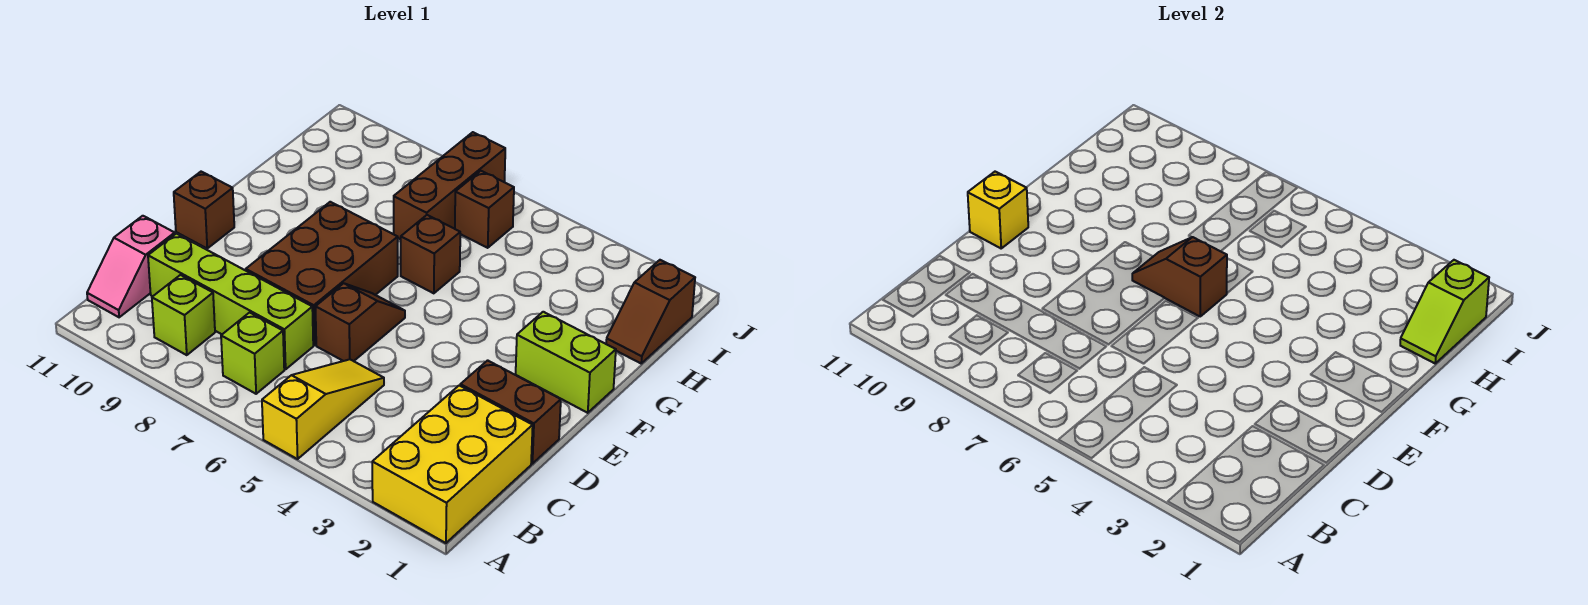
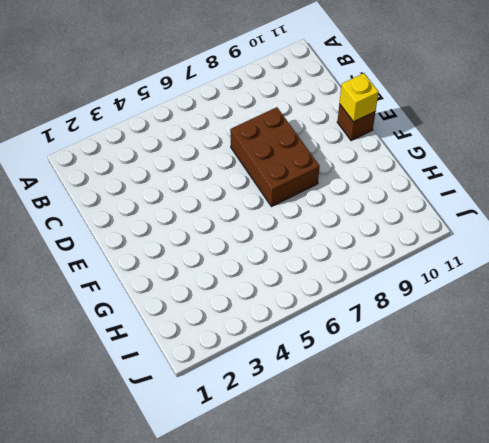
none -> yellow 2x3 brick [372,385,533,543]
none -> yellow 1x3 slope [262,359,384,459]
none -> lime 1x1 brick [221,313,284,394]

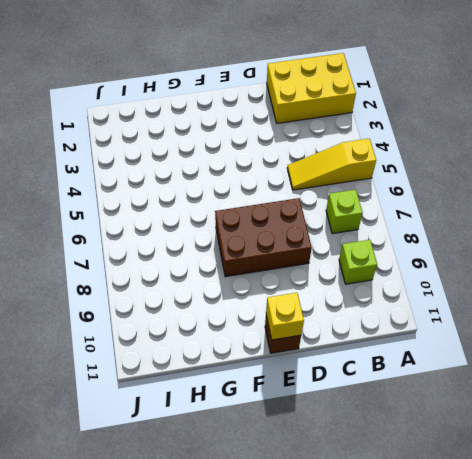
none -> pink 1x2 slope [87,216,175,317]
none -> lime 1x4 brick [148,234,313,369]
none -> brown 1x2 brick [460,360,561,464]

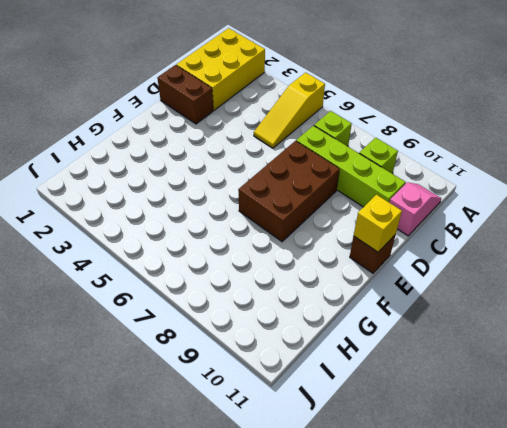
none -> brown 1x2 slope [316,283,405,361]
none -> lime 1x2 brick [516,312,616,413]
none -> brown 1x1 brick [401,215,460,293]

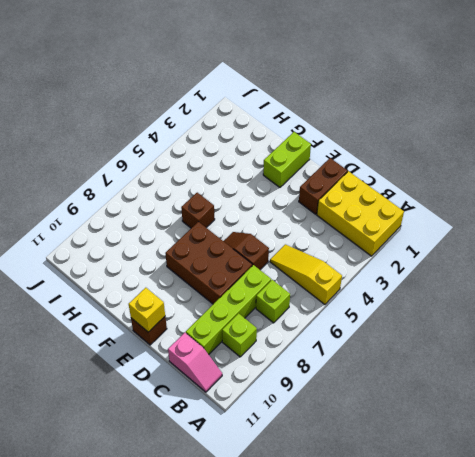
none -> brown 1x2 slope [606,260,695,363]
none -> brown 1x3 brick [394,132,505,239]
none -> brown 1x1 brick [455,171,514,248]

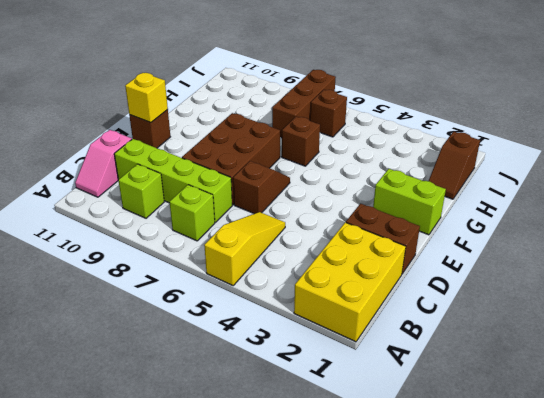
none -> brown 1x2 slope [1132,237,1227,316]
none -> lime 1x2 slope [1400,260,1489,363]

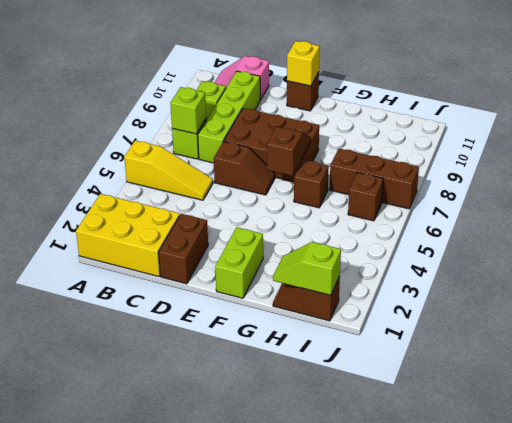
lime 1x1 brick [170,87,206,134] -> none

